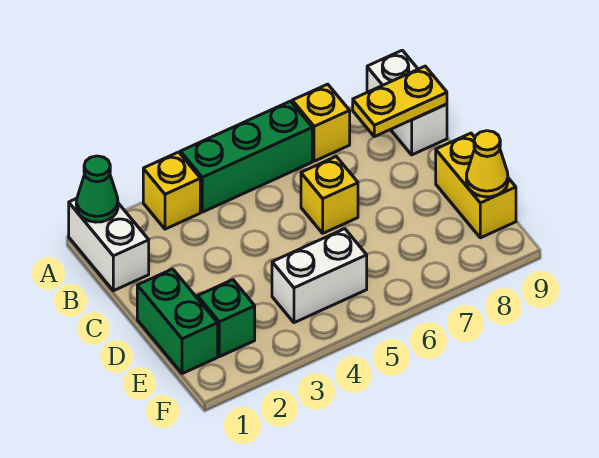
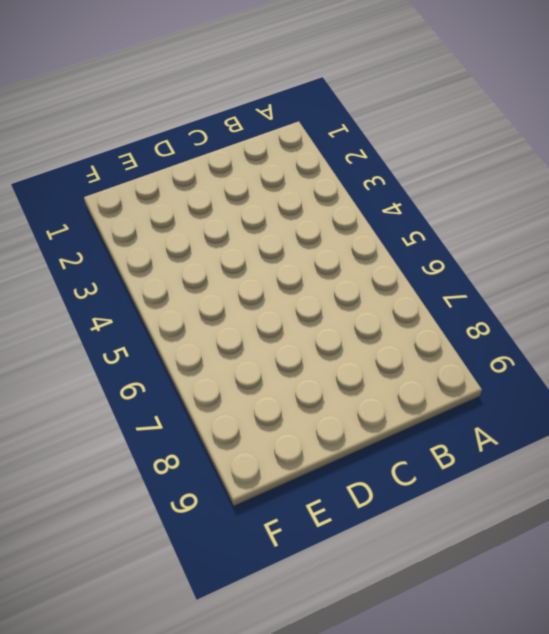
none -> white 1x2 brick [69,198,149,291]
none -> yellow 1x1 brick [143,152,200,229]
none -> green 1x3 brick [180,101,312,212]

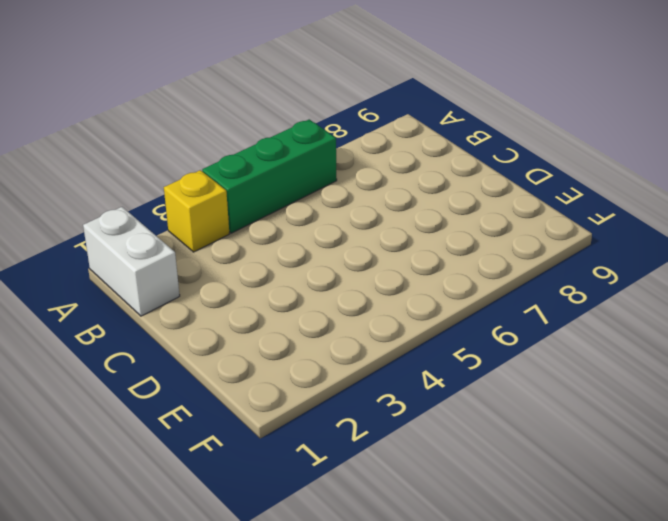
none -> yellow 1x1 brick [292,84,350,161]
none -> white 1x2 brick [367,50,447,155]
none -> yellow 1x1 brick [301,157,358,233]

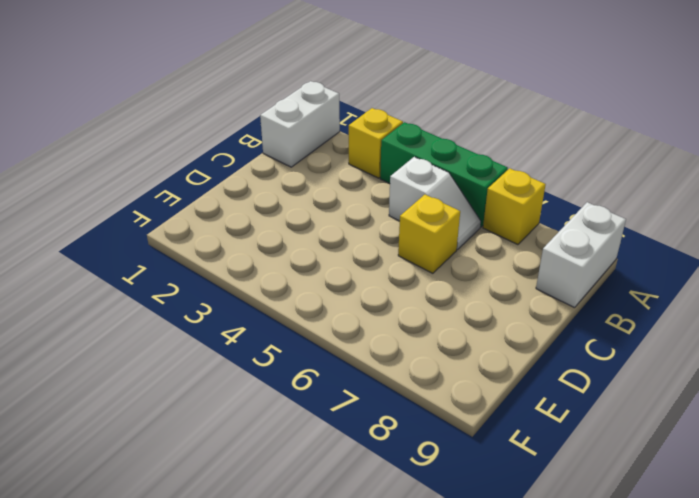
white 1x2 slope [389,157,481,250] -> none
none -> green 1x2 brick [137,269,218,374]
none -> yellow 1x2 brick [436,133,516,238]
none -> green 1x1 brick [198,280,255,357]

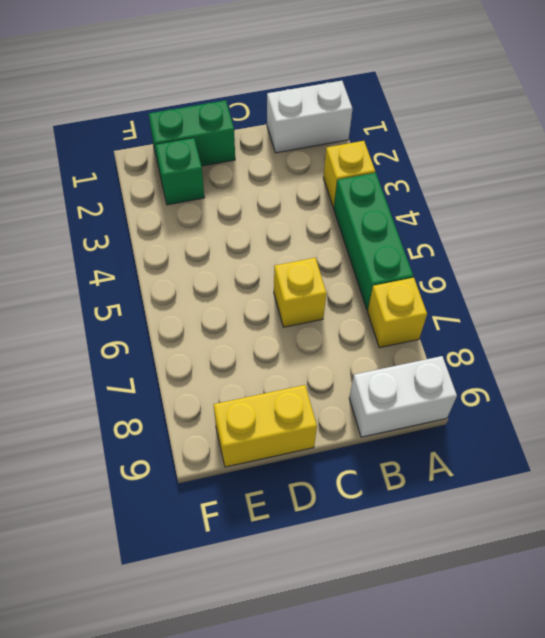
none -> white 1x2 brick [272,229,367,323]
none -> green 1x1 cone [76,156,118,222]
none -> yellow 1x2 plate [353,66,447,137]

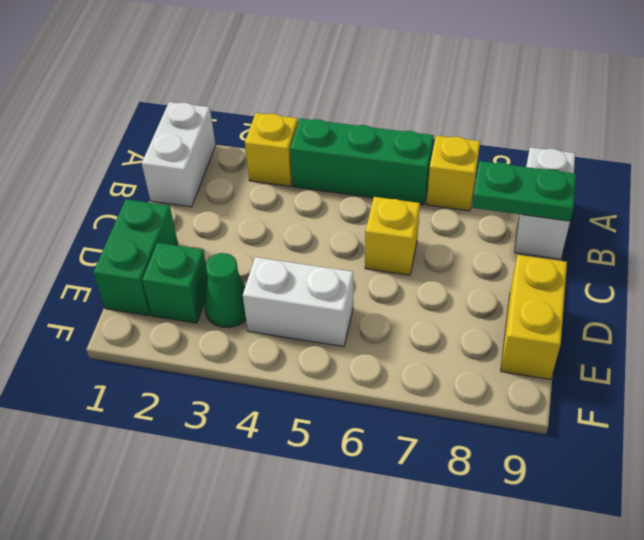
green 1x2 plate [472,161,576,221] -> yellow 1x2 plate [353,66,447,137]
green 1x1 cone [204,253,246,328] -> green 1x1 cone moved to [76,156,118,222]
none -> yellow 1x1 cone [466,131,508,197]

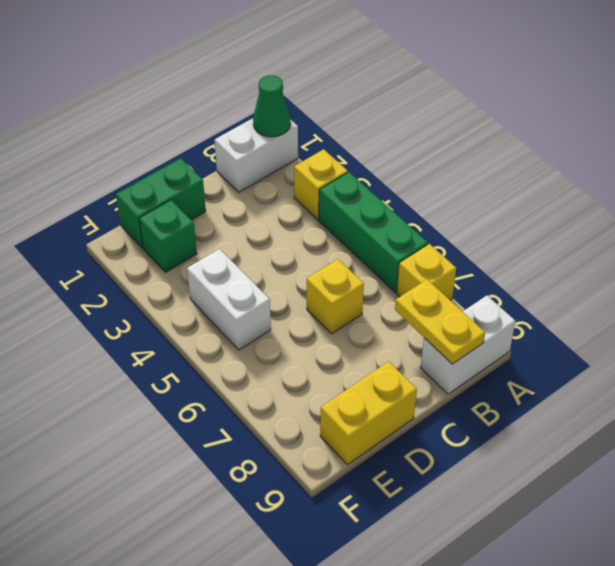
none -> yellow 1x1 cone [466,131,508,197]

